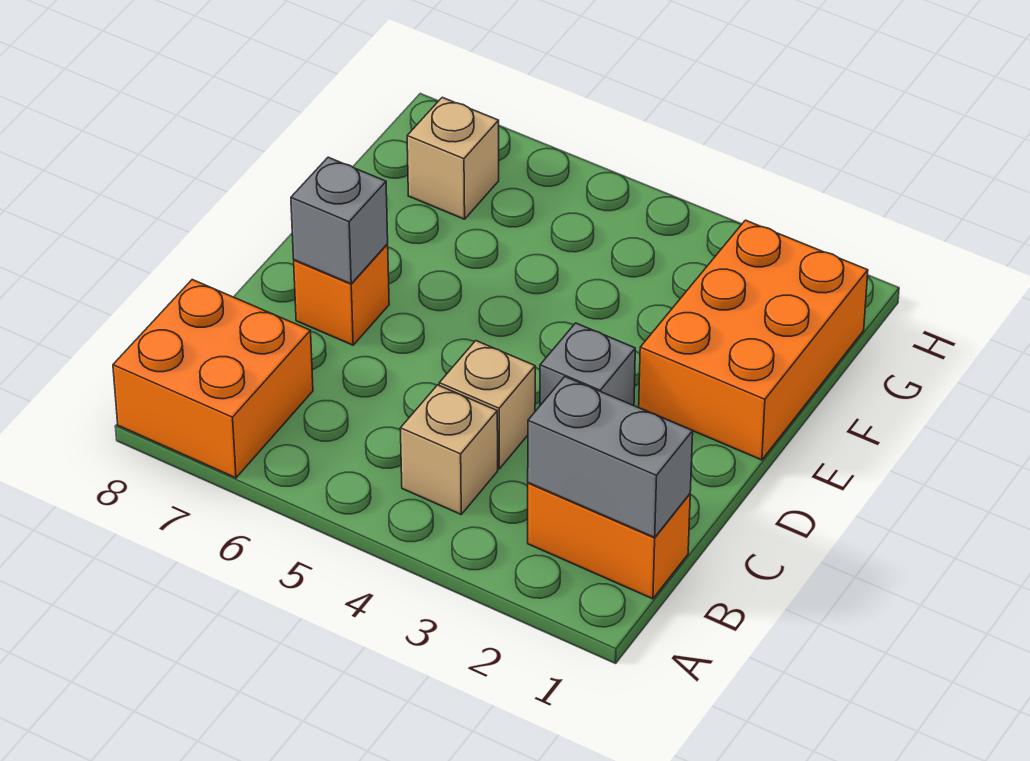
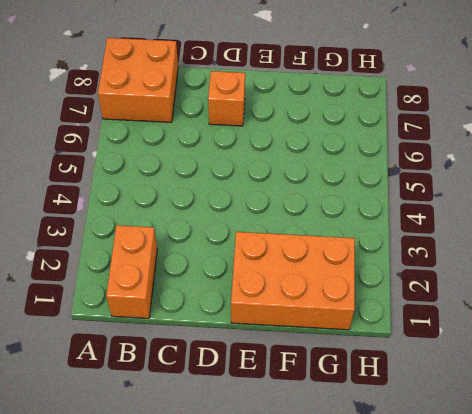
none -> tan 1x1 brick [400,385,498,514]
none -> tan 1x1 brick [439,341,535,469]

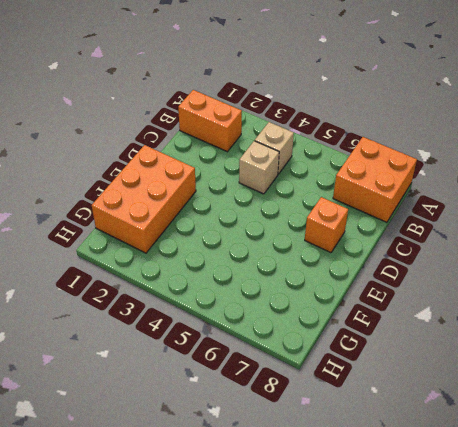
none -> grey 1x1 brick [540,323,635,406]
none -> tan 1x1 brick [407,97,499,219]

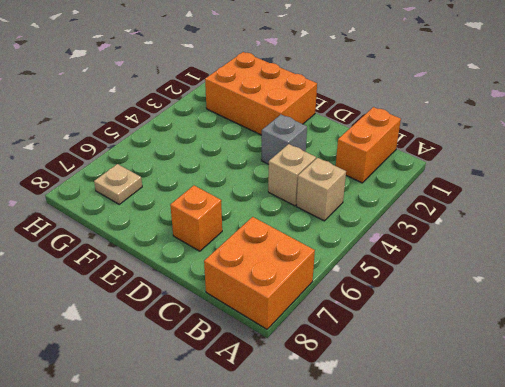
tan 1x1 plate [94,164,142,204] -> tan 1x1 brick [407,97,499,219]
none -> grey 1x2 brick [528,377,693,538]
none -> grey 1x1 brick [291,157,388,284]

